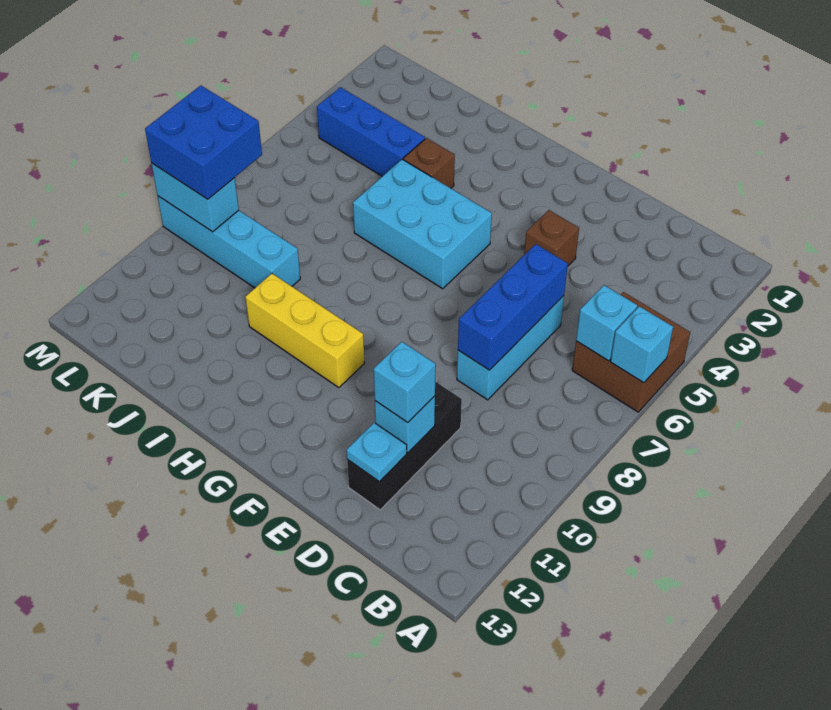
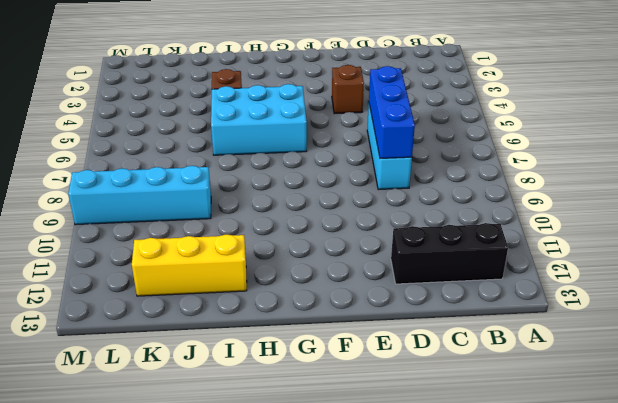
black 1x3 brick [391,223,508,284] -> black 1x3 brick turned to [347,381,462,510]
yellow 1x3 brick [132,234,247,296] -> yellow 1x3 brick moved to [245,274,364,388]
none -> brown 2x2 brick [572,292,690,412]
none -> blue 1x3 brick [317,87,425,176]
none -> cyan 1x1 brick [611,306,673,383]

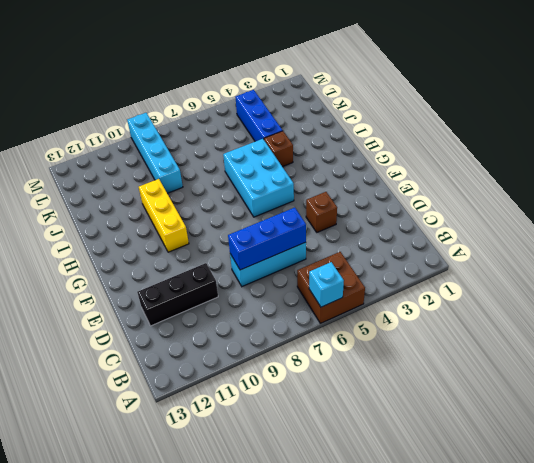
none -> cyan 1x1 brick [576,285,637,361]
none -> cyan 1x1 brick [375,396,435,453]
none -> cyan 1x1 plate [347,423,407,482]

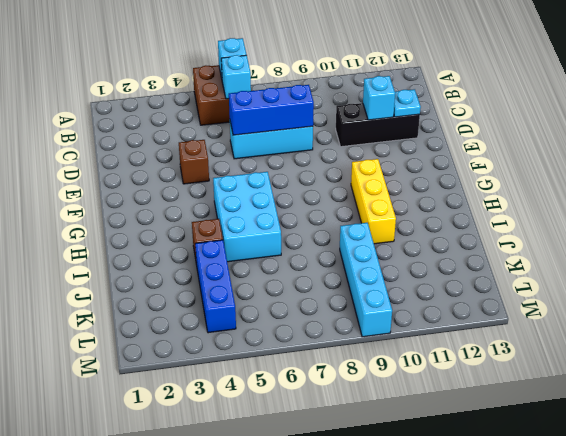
none -> cyan 1x2 brick [151,163,239,232]
none -> cyan 1x1 brick [374,342,436,422]
none -> blue 2x2 brick [145,85,262,199]

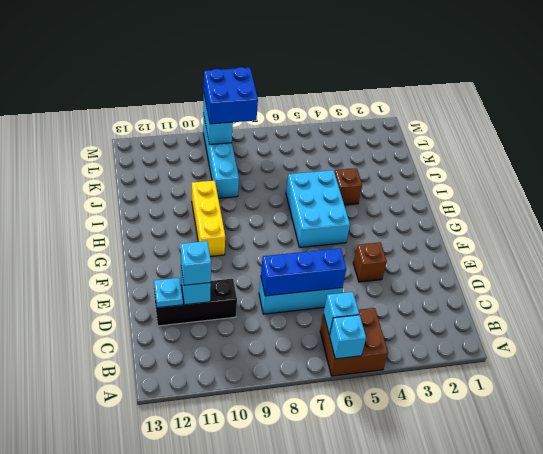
none -> blue 1x3 brick [317,87,425,176]

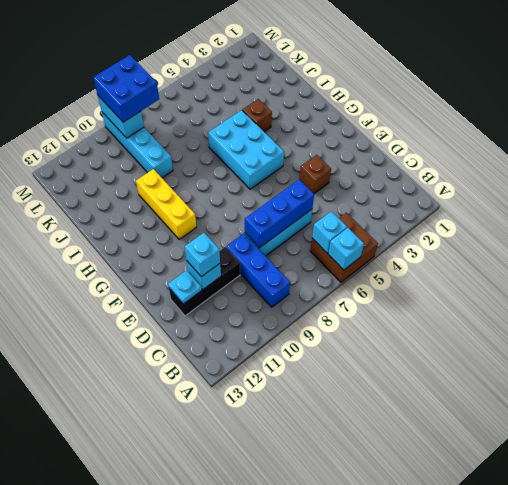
blue 1x3 brick [226,234,290,307] -> blue 1x3 brick moved to [317,87,425,176]

